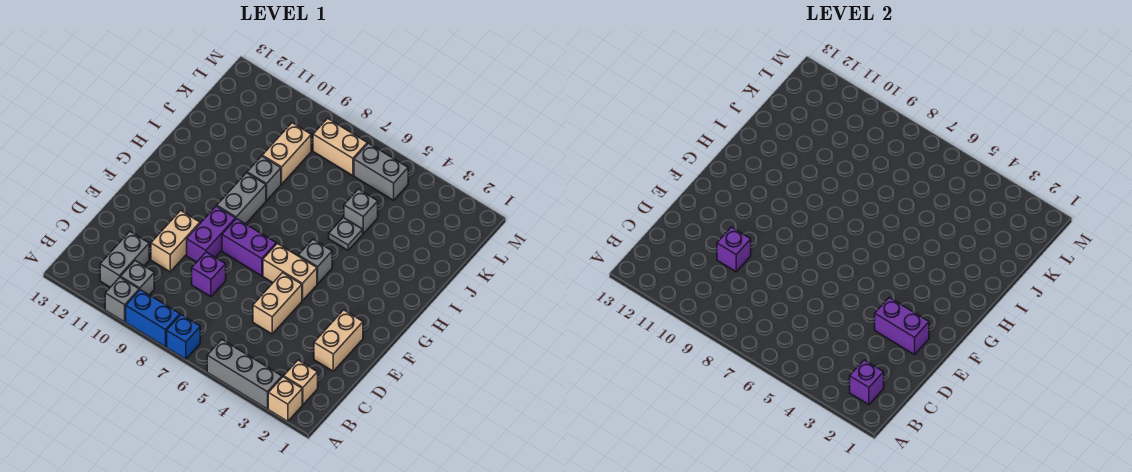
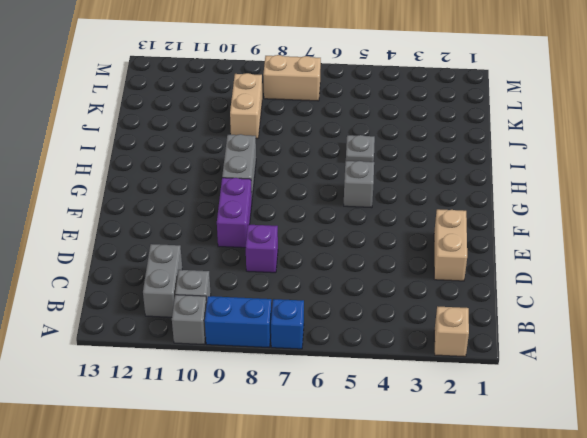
none -> grey 1x3 brick [207,340,282,409]
none -> tan 1x1 brick [284,360,318,405]
none -> tan 1x2 brick [253,273,302,334]

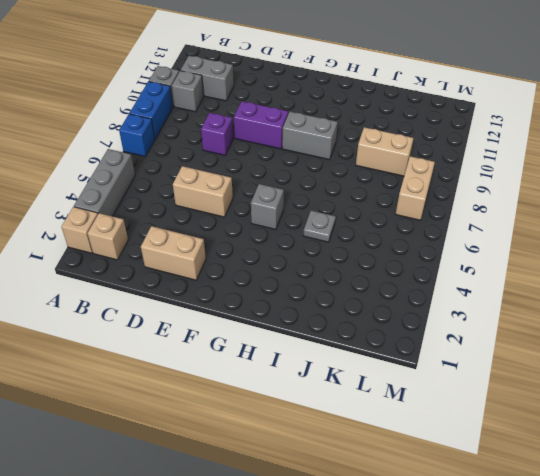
none -> tan 1x2 brick [151,210,200,272]
none -> tan 1x2 brick [263,243,317,301]
none -> purple 1x2 brick [222,218,276,276]

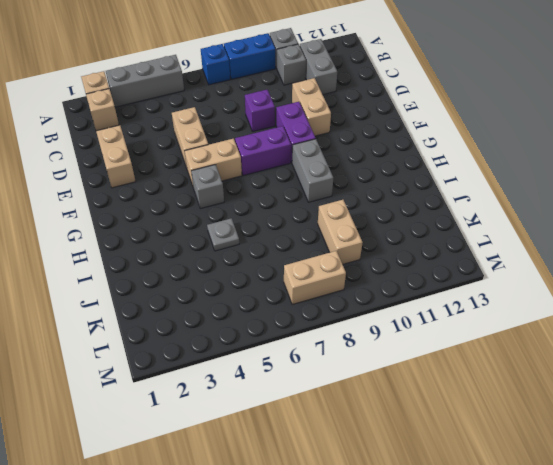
none -> grey 1x1 brick [247,156,281,201]
none -> grey 1x1 brick [344,189,378,234]
none -> grey 1x2 brick [354,143,408,200]

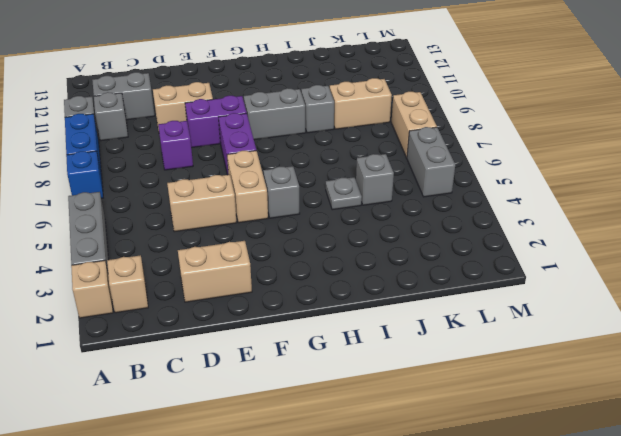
none -> purple 1x1 brick [850,360,884,405]
none -> purple 1x1 brick [717,227,751,272]
none -> purple 1x2 brick [875,297,929,355]

